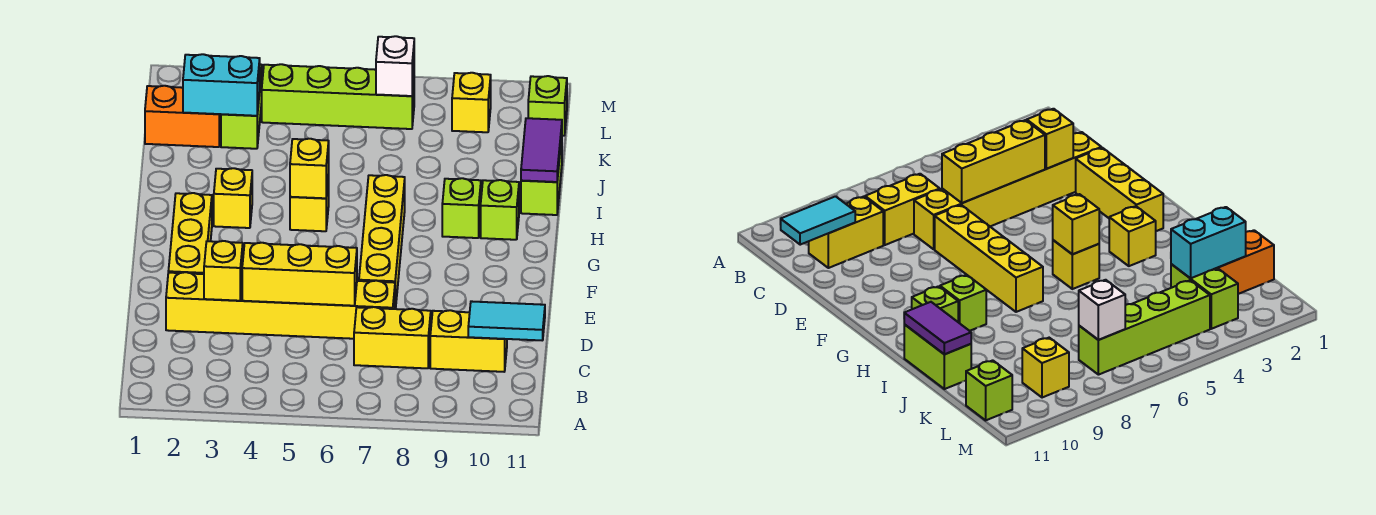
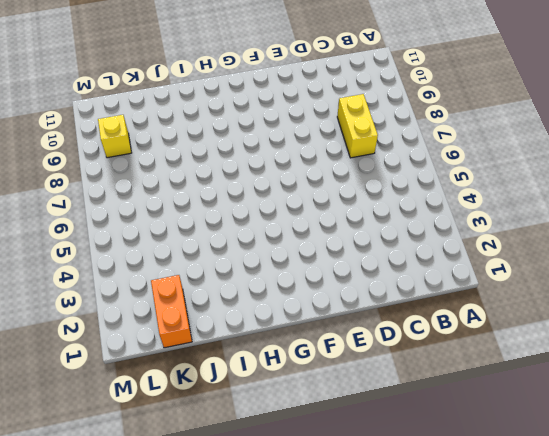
none -> yellow 1x2 brick [430,310,507,372]
none -> yellow 1x6 brick [166,272,395,339]
none -> yellow 1x3 brick [168,193,212,274]

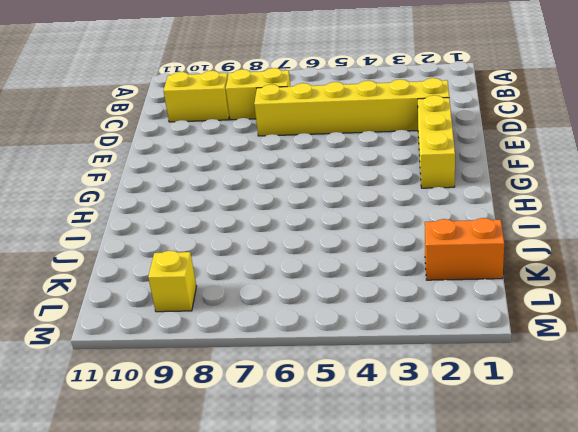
none -> yellow 1x4 brick [359,175,405,309]
none -> yellow 1x1 brick [214,168,252,228]
none -> yellow 1x1 brick [290,175,329,231]

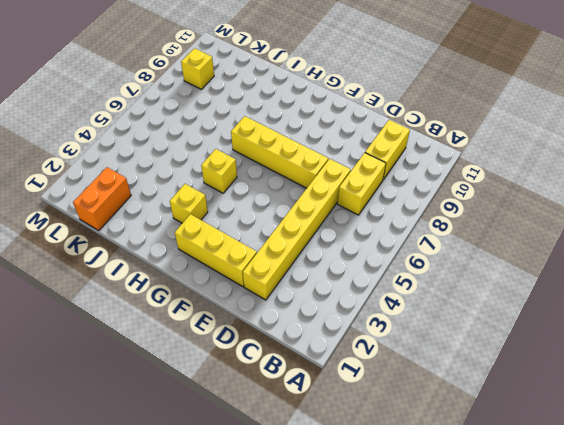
none -> lime 1x1 brick [442,178,481,238]
none -> lime 1x1 brick [481,180,519,240]
none -> lime 1x2 brick [521,136,562,215]

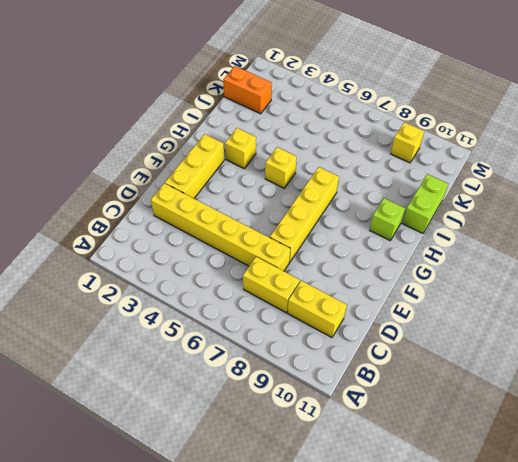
none -> lime 1x1 brick [442,178,481,238]
none -> lime 1x2 brick [221,64,262,149]
none -> lime 1x4 brick [262,64,414,129]

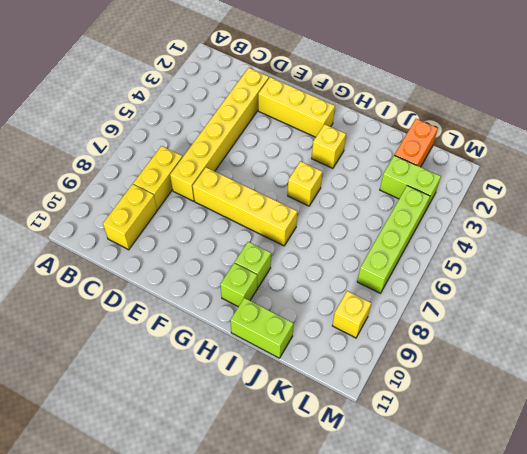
none -> lime 1x1 brick [528,76,567,136]
none -> cyan 1x2 tile [468,301,545,340]
none -> yellow 1x1 brick [204,241,243,301]

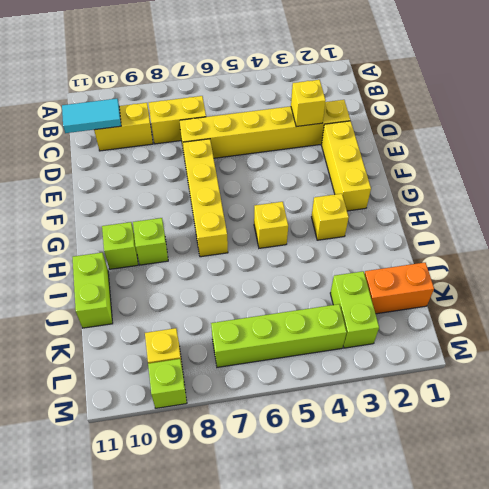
lime 1x1 brick [148,359,187,408] -> lime 1x1 brick moved to [528,76,567,136]
none -> yellow 1x3 brick [242,243,357,306]
none -> yellow 1x1 brick [290,139,329,198]
none -> purple 1x2 tile [521,118,562,182]

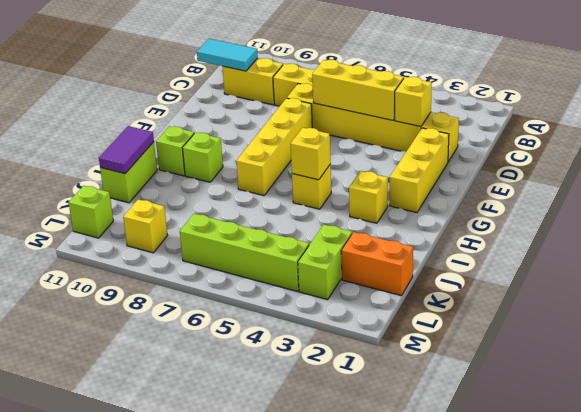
none -> cyan 1x2 brick [183,54,260,116]
none -> white 1x1 brick [376,36,414,96]

